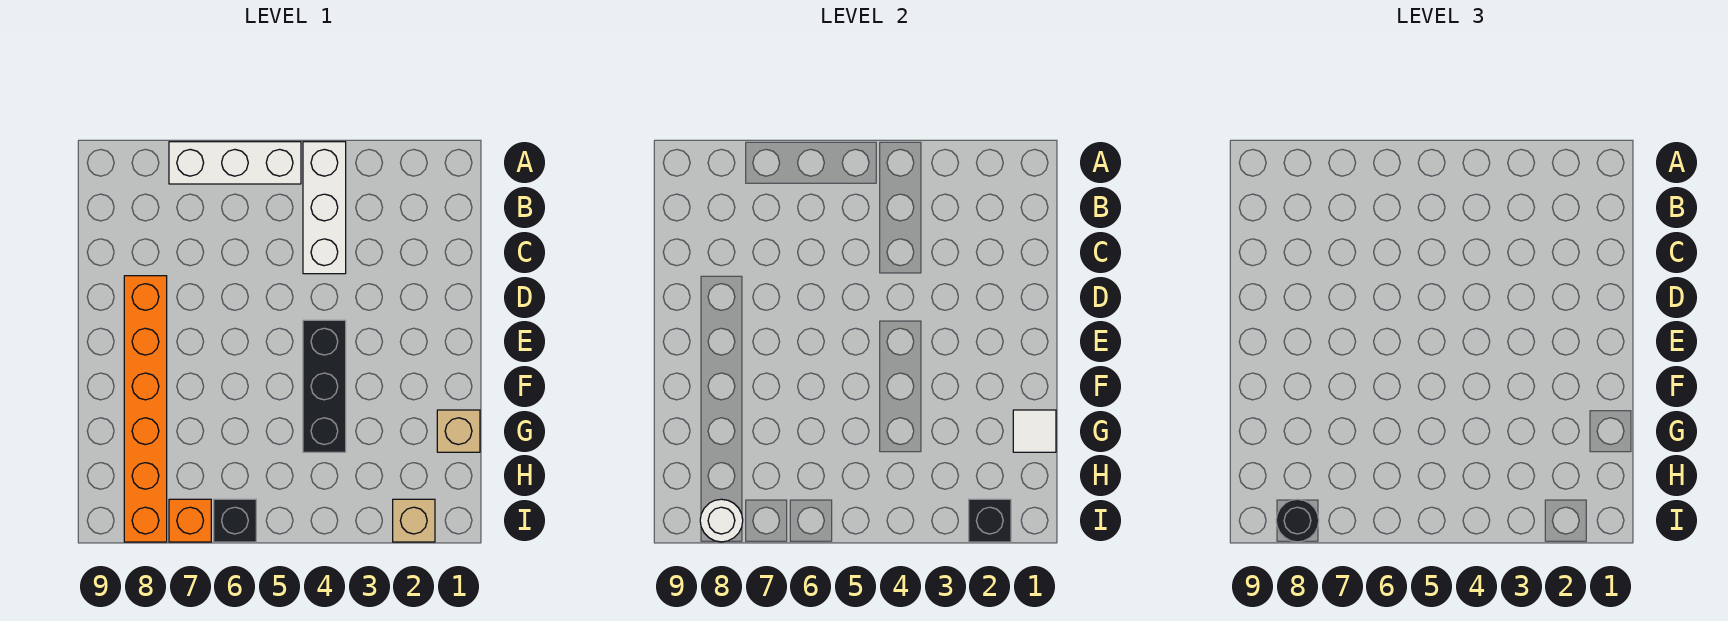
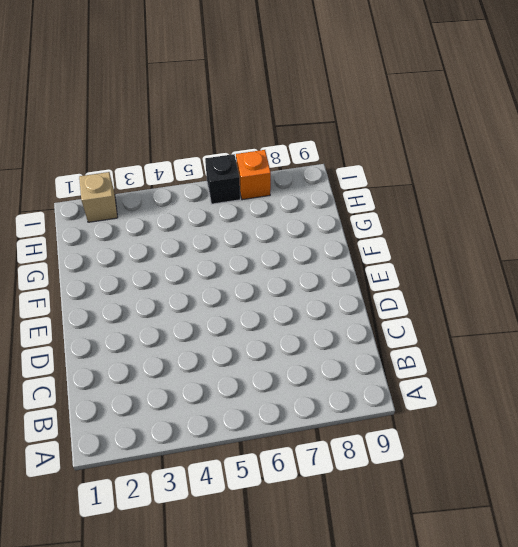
none -> white 1x3 brick [303,142,346,274]
none -> white 1x3 brick [169,142,301,184]
none -> orange 1x6 brick [124,276,167,542]

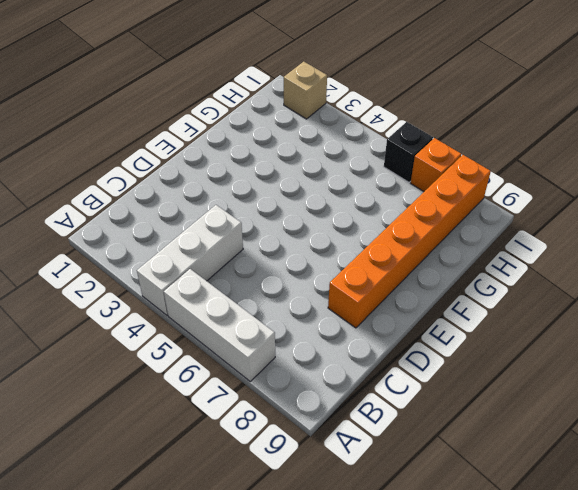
none -> black 1x3 brick [303,320,346,452]
none -> tan 1x1 brick [437,410,480,452]
none -> white 1x1 tile [1013,410,1056,452]

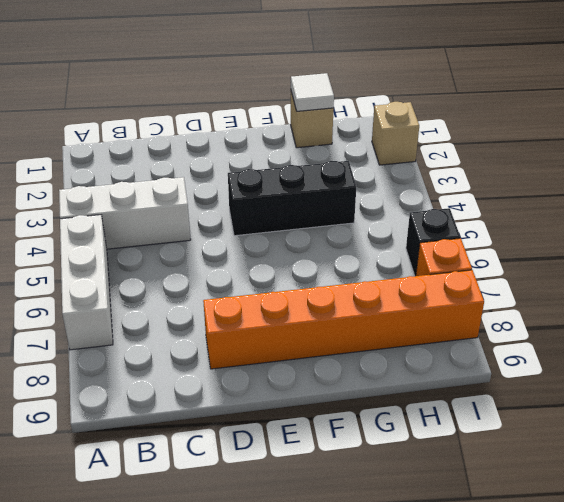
none -> black 1x1 brick [969,499,1011,542]
none -> white 1x1 round brick [700,499,743,542]
none -> black 1x1 round brick [1276,499,1319,542]

